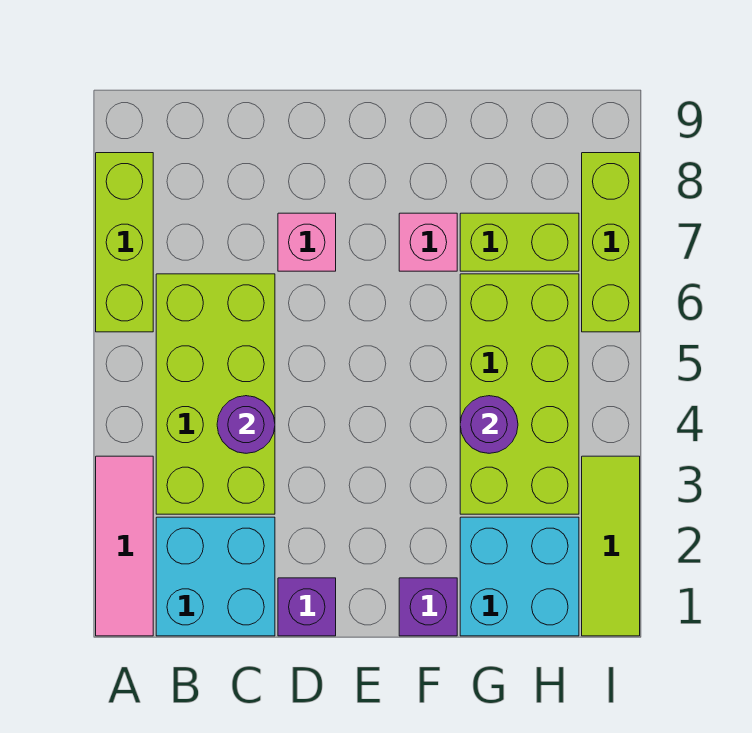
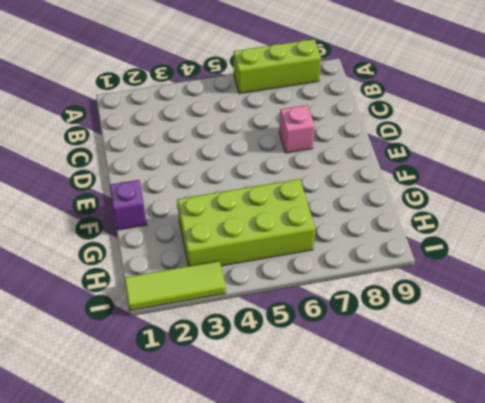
none -> pink 1x3 tile [96,456,153,636]
none -> cyan 2x2 brick [156,517,275,636]
none -> lime 2x4 brick [156,274,275,514]

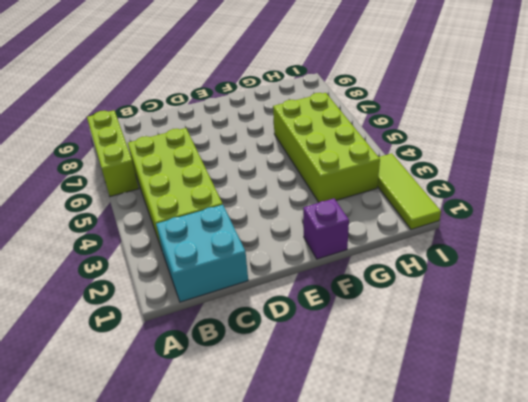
none -> pink 1x3 tile [96,456,153,636]
none -> purple 1x1 brick [278,578,336,636]
none -> pink 1x1 brick [278,213,336,271]

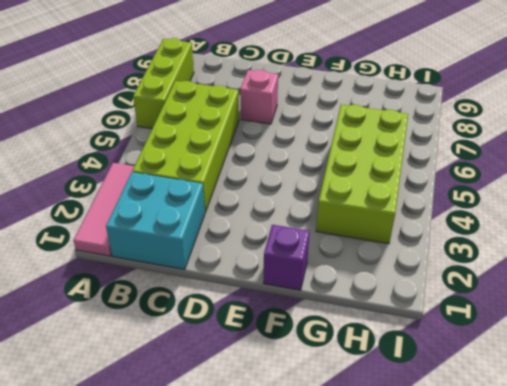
none -> purple 1x1 brick [278,578,336,636]
none -> pink 1x1 brick [399,213,457,271]
none -> cyan 2x2 brick [460,517,579,636]

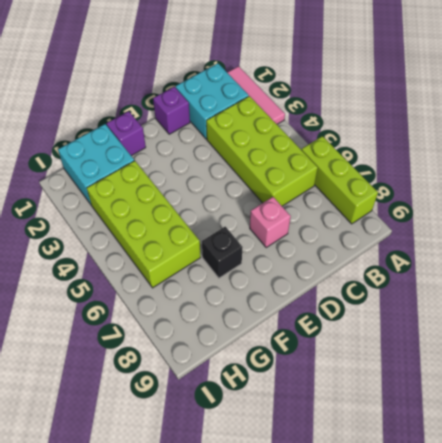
black 1x1 brick [202,227,243,278] -> pink 1x1 brick [399,213,457,271]
none -> lime 1x2 brick [460,213,579,271]
none -> lime 1x3 tile [582,456,640,636]
none -> lime 1x3 brick [582,153,640,332]

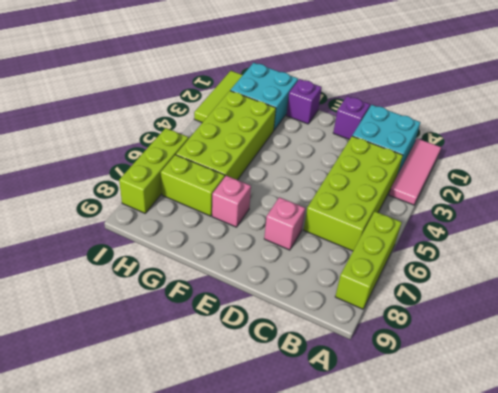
none -> purple 1x1 round brick [217,396,275,453]
none -> purple 1x1 round brick [460,396,518,453]

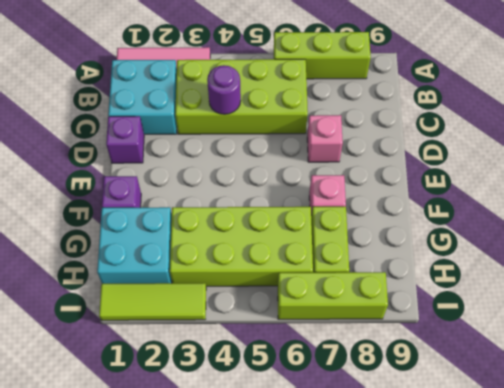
none -> purple 1x1 round brick [460,396,518,453]

